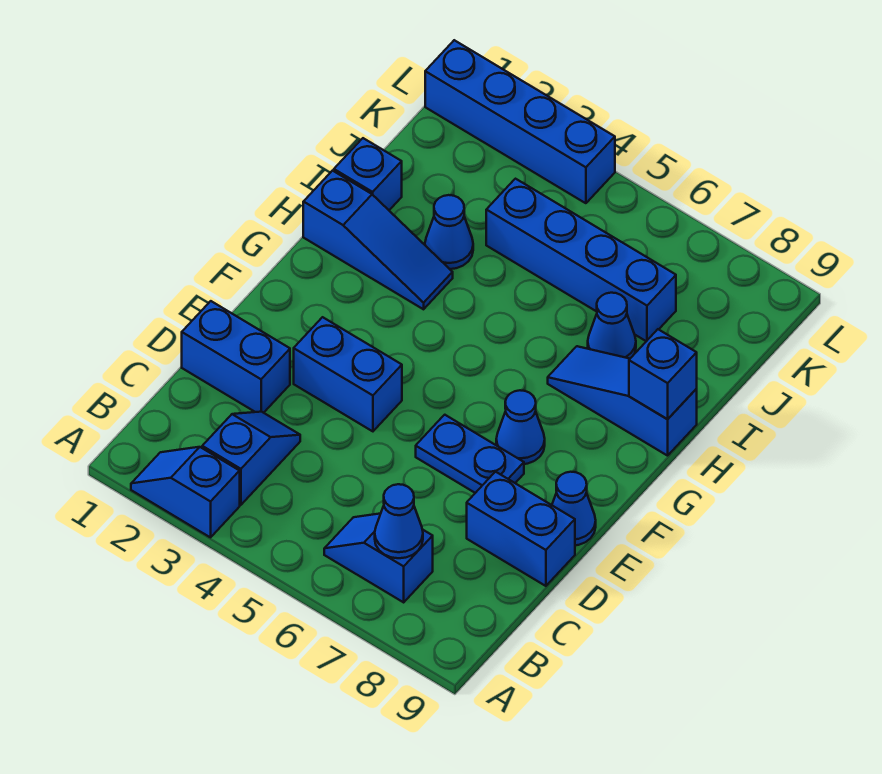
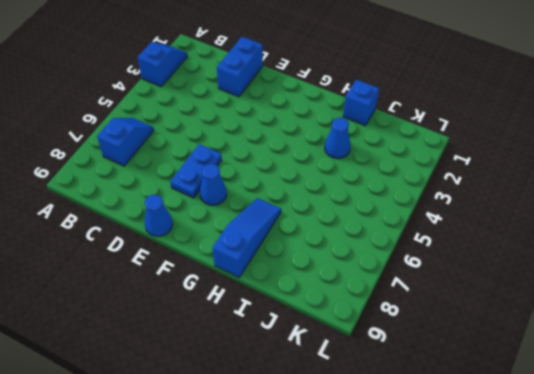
none -> blue 1x2 slope [202,412,300,505]
none -> blue 1x2 brick [467,472,575,586]
none -> blue 1x2 brick [294,317,402,431]

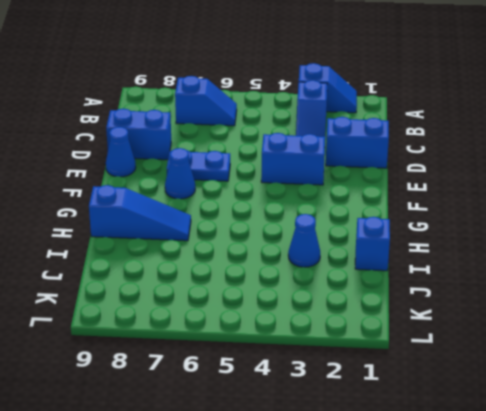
none -> blue 1x3 slope [303,171,453,309]
none -> blue 1x1 cone [588,293,636,359]
none -> blue 1x4 brick [486,179,676,341]

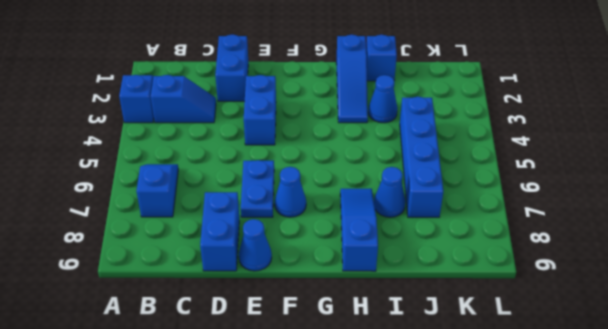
none -> blue 1x4 brick [425,40,615,203]
none -> blue 1x1 cone [375,484,423,558]
none -> blue 1x1 brick [629,329,697,419]

